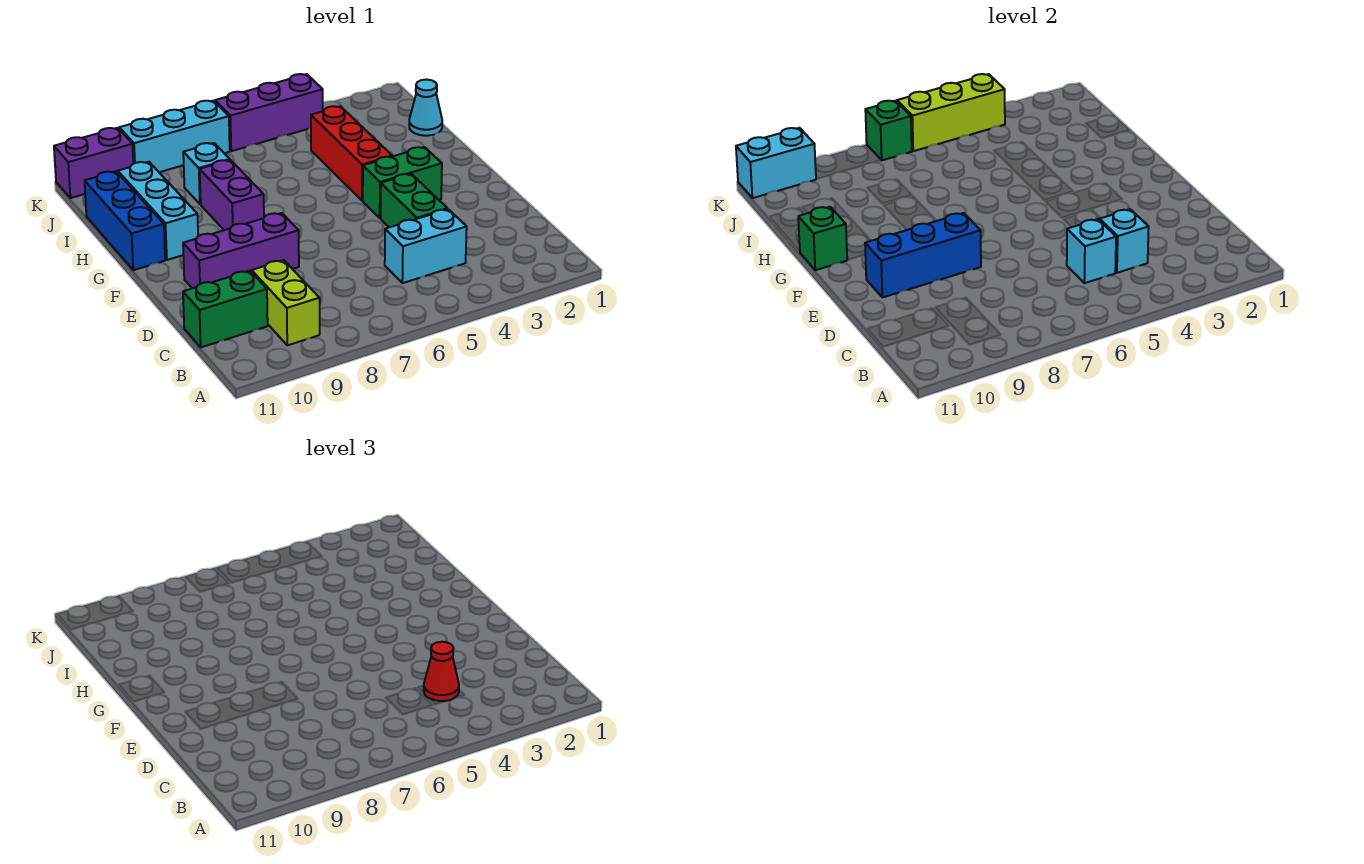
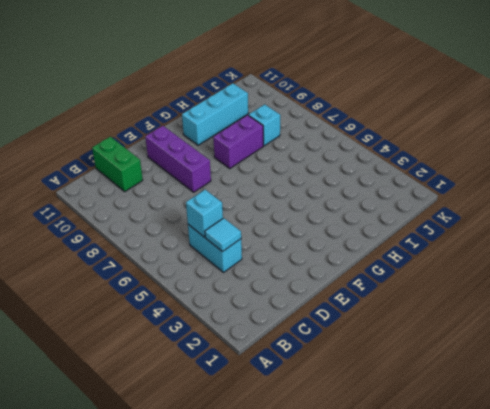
cyan 1x1 tile [205,218,241,252] -> cyan 1x1 brick [1100,209,1149,273]
none -> lime 1x2 brick [252,260,320,345]
none -> green 1x2 brick [381,174,448,227]
none -> green 1x2 brick [363,147,442,218]

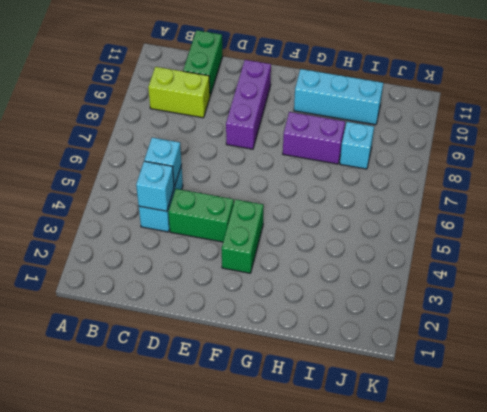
none -> red 1x3 brick [311,106,392,201]
none -> blue 1x3 brick [85,171,165,270]
none -> cyan 1x1 cone [409,80,442,136]

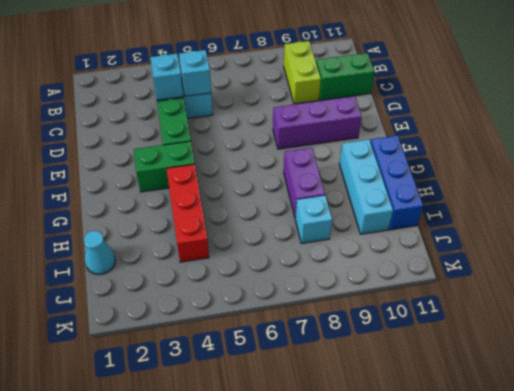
none -> purple 1x3 brick [215,74,323,151]
none -> cyan 1x3 brick [119,101,230,172]
none -> purple 1x2 brick [54,128,133,198]

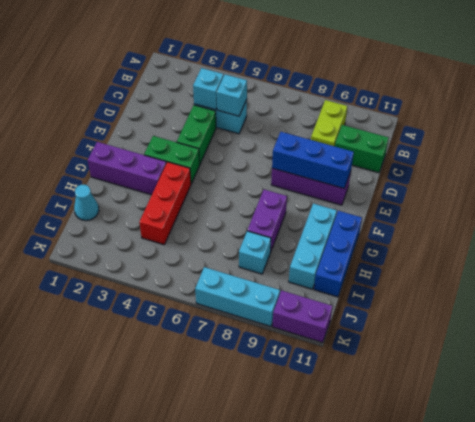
purple 1x3 brick [88,142,166,195] -> purple 1x3 brick moved to [215,74,323,151]
none -> green 1x1 brick [798,207,847,270]
none -> lime 1x3 brick [897,74,1005,151]
none -> green 1x1 brick [865,101,912,160]

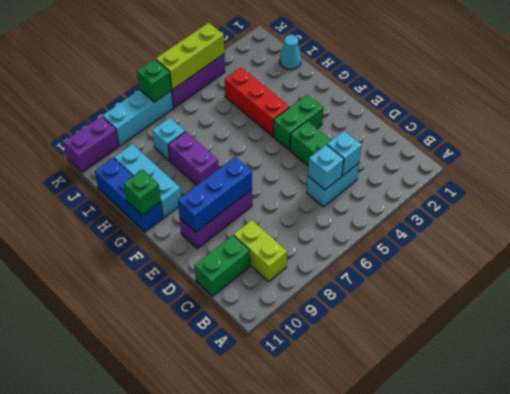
none -> cyan 1x2 brick [736,128,816,198]
none -> red 1x1 cone [424,642,459,701]

